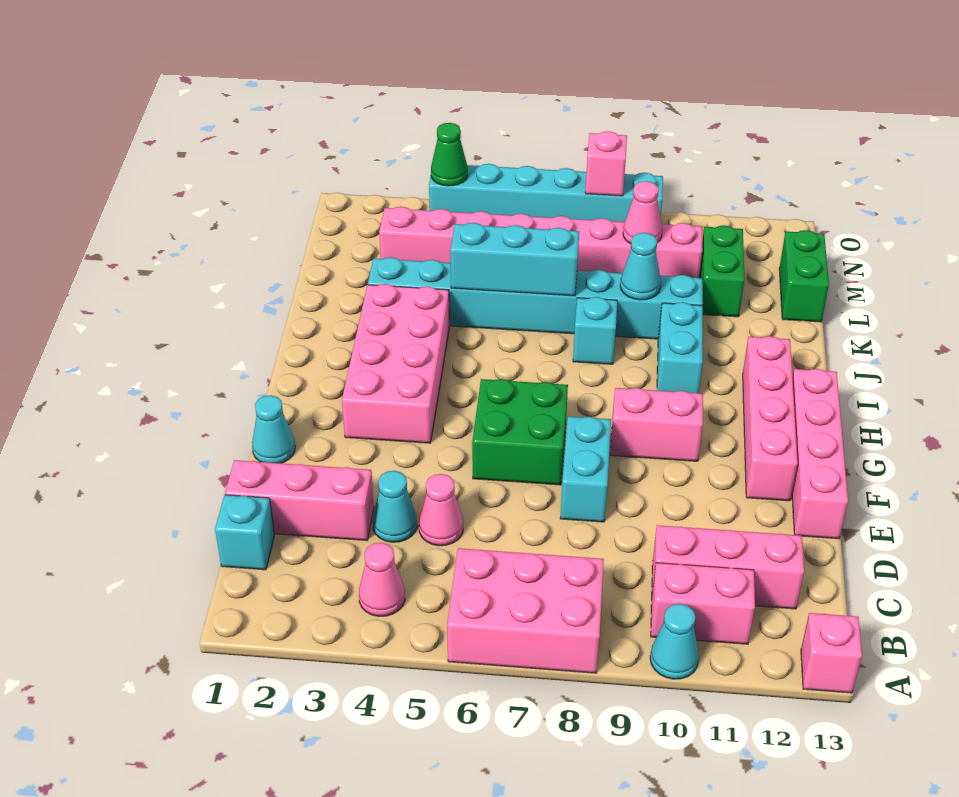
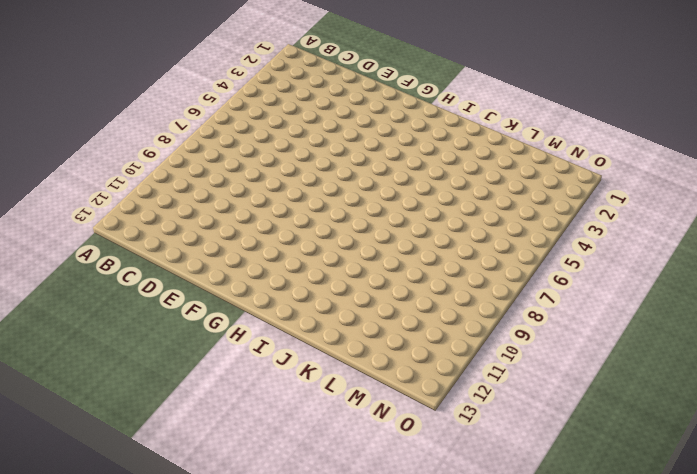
none -> pink 2x3 brick [447,548,604,673]
none -> cyan 1x1 cone [650,604,699,679]
none -> pink 1x1 brick [801,613,862,693]

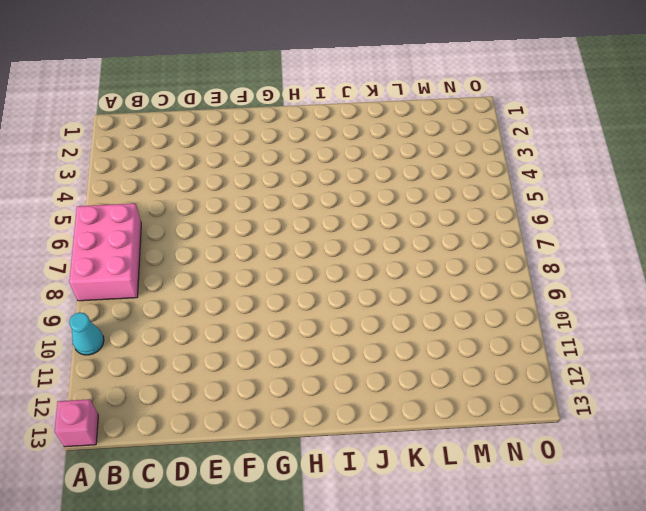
none -> pink 1x1 cone [359,543,405,616]
none -> pink 1x2 brick [651,563,755,644]
none -> cyan 1x1 brick [215,495,274,570]

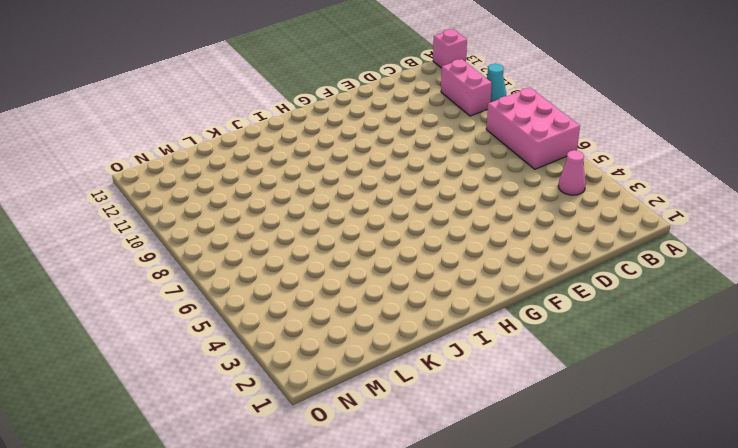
none -> cyan 1x1 brick [215,495,274,570]
none -> pink 1x3 brick [652,525,804,609]
none -> pink 1x3 brick [225,460,374,540]

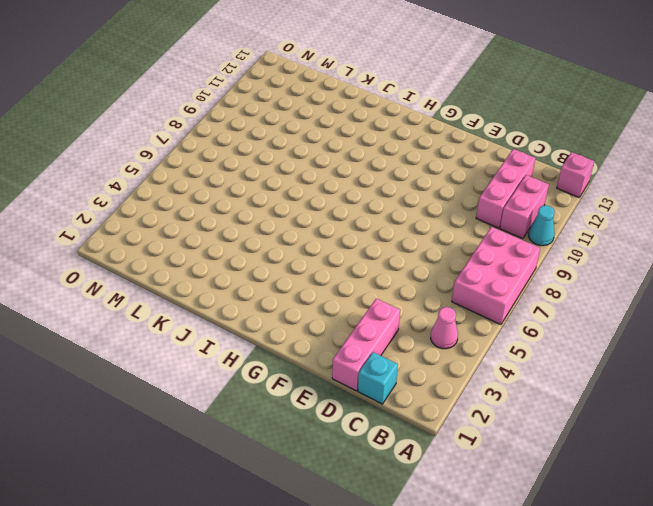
none -> cyan 1x1 cone [373,471,417,542]
none -> pink 1x1 cone [419,474,463,546]
none -> cyan 1x2 brick [560,416,611,522]

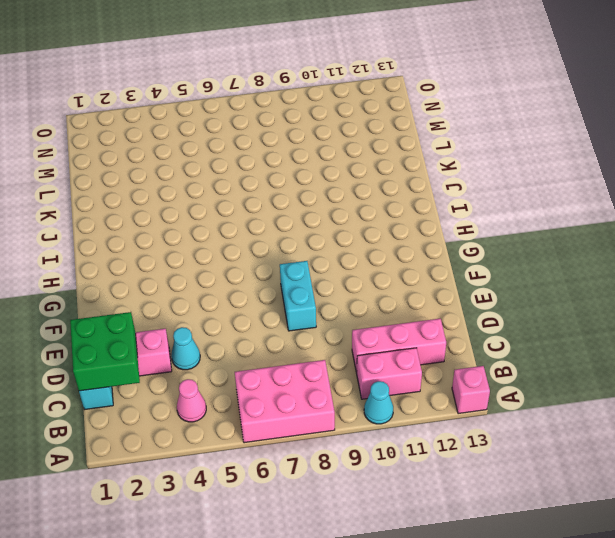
green 2x2 brick [70,312,140,391] -> green 2x2 brick moved to [472,379,568,485]
none -> pink 1x1 cone [419,474,463,546]
none -> pink 1x4 brick [792,369,848,539]
none -> cyan 1x1 cone [252,395,295,463]

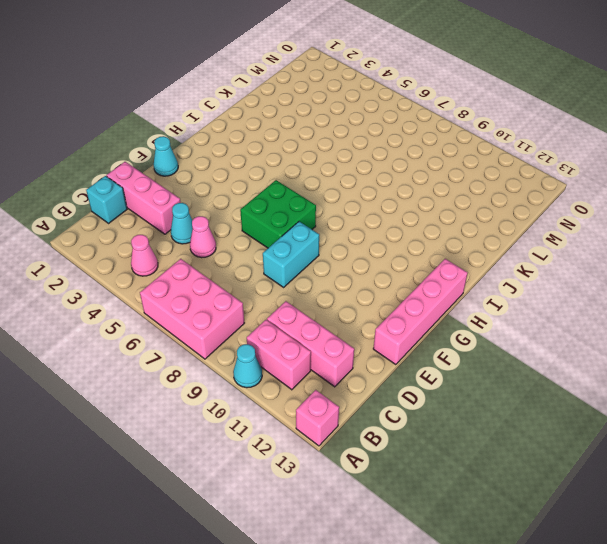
none -> pink 1x4 brick [743,336,798,501]
none -> pink 2x4 brick [342,284,449,443]
none -> pink 1x2 brick [610,388,703,461]

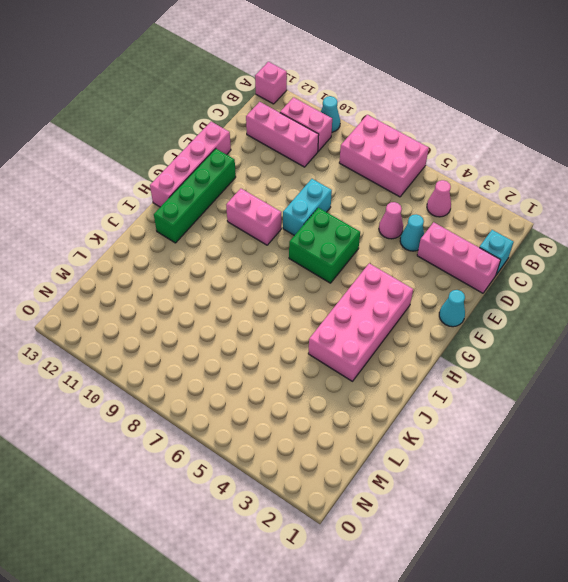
green 1x4 brick [154,149,236,243] -> pink 1x4 brick [743,336,798,501]
none -> cyan 1x2 brick [657,302,703,393]
none -> cyan 1x1 brick [573,297,617,364]
none -> cyan 1x8 brick [368,257,703,339]

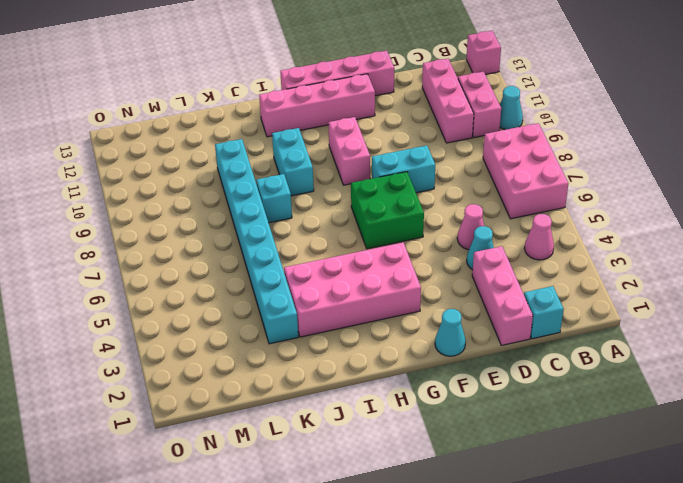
cyan 1x2 brick [272,128,314,196] -> cyan 1x2 brick turned to [657,302,703,393]
none -> green 1x2 brick [700,225,744,317]
none -> green 1x2 brick [779,230,829,322]
none -> pink 1x8 brick [379,207,702,278]

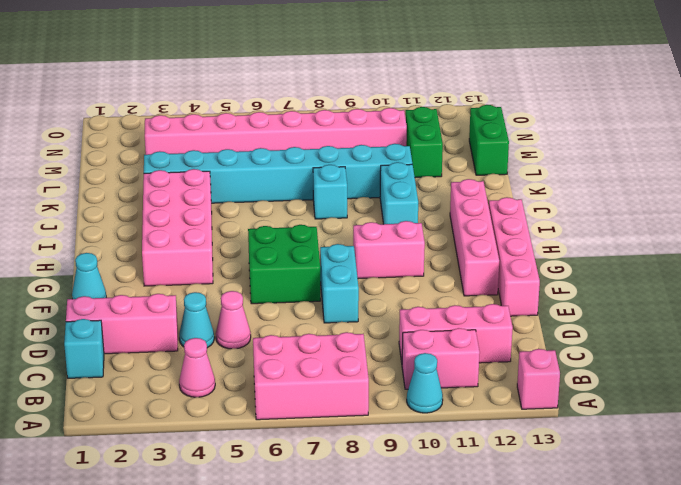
none -> cyan 1x6 brick [429,164,663,222]
none -> cyan 1x3 brick [450,223,579,296]
none -> cyan 1x1 cone [620,233,661,300]

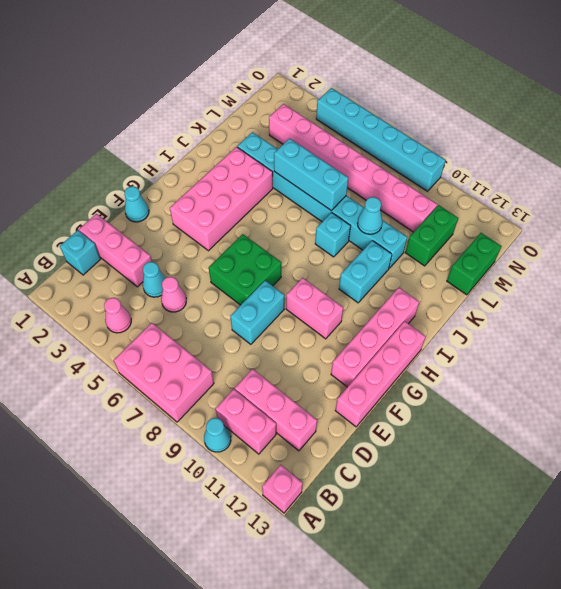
none -> pink 1x1 cone [623,181,662,244]
none -> green 1x1 cone [431,123,468,186]
none -> pink 1x1 brick [585,131,627,196]

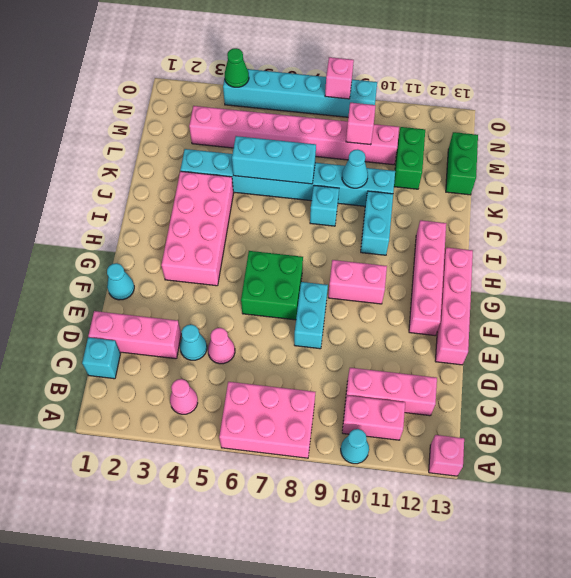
pink 1x1 brick [346,103,376,145] -> pink 1x1 cone [623,181,662,244]

